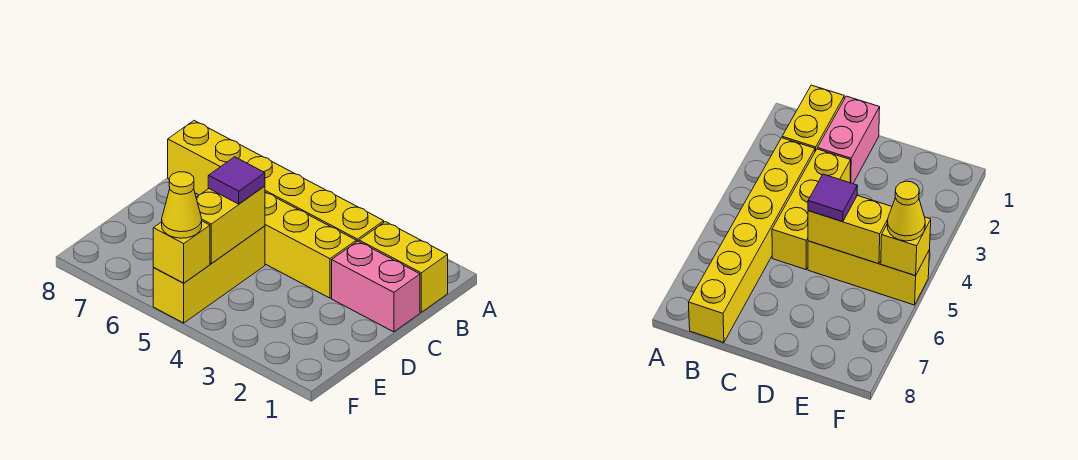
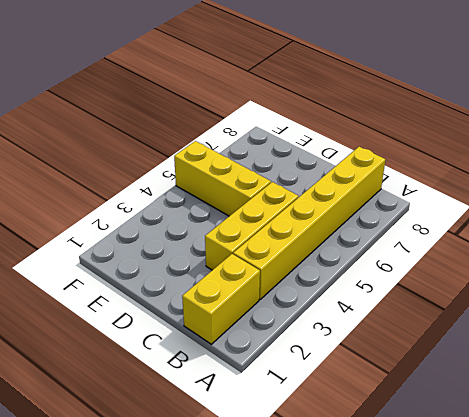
none -> pink 1x2 brick [332,241,420,332]
none -> yellow 1x2 brick [196,186,265,264]

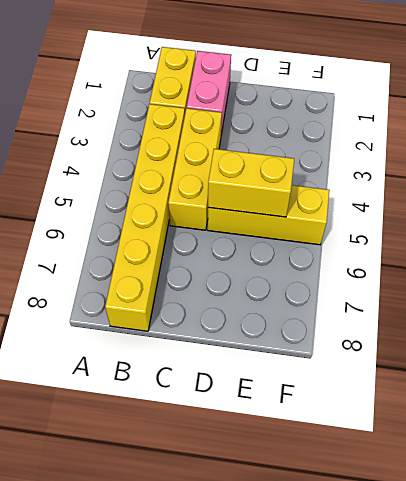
none -> yellow 1x1 brick [153,221,210,283]
none -> purple 1x1 tile [208,157,265,204]

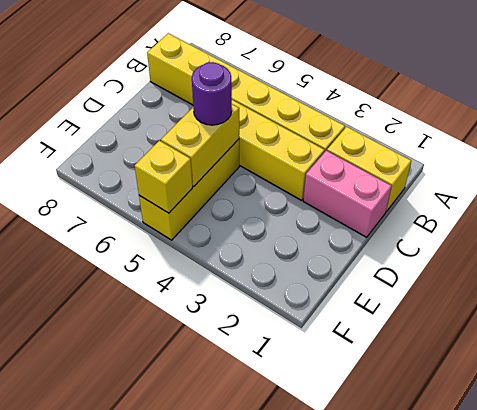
purple 1x1 round brick [192,62,232,125] -> purple 1x1 tile [208,157,265,204]
none -> yellow 1x1 cone [162,172,202,238]

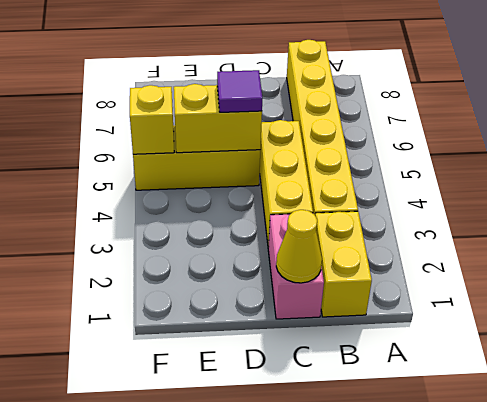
yellow 1x1 cone [276,210,322,283] -> yellow 1x1 cone moved to [162,172,202,238]

